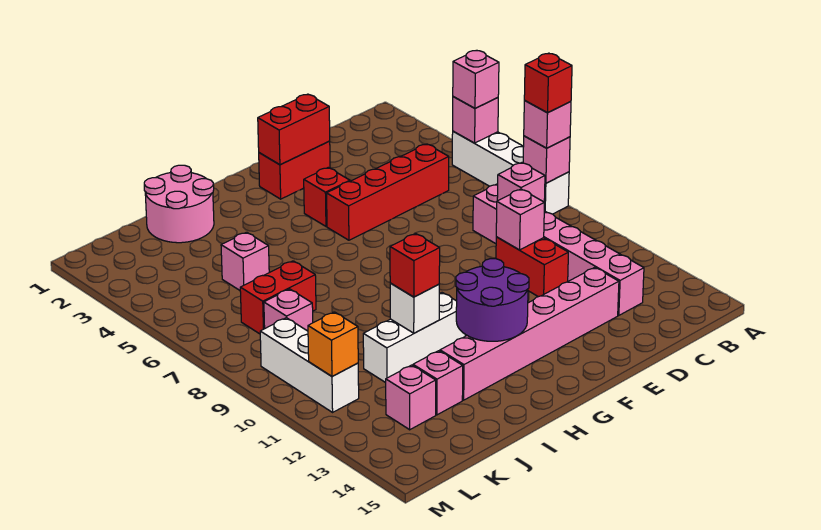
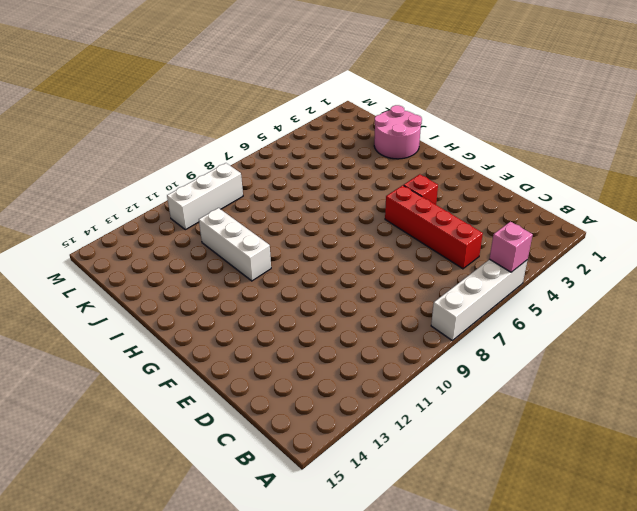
none -> pink 1x6 brick [473,184,644,315]
none -> red 1x2 brick [496,237,568,297]
none -> pink 1x6 brick [440,267,619,400]

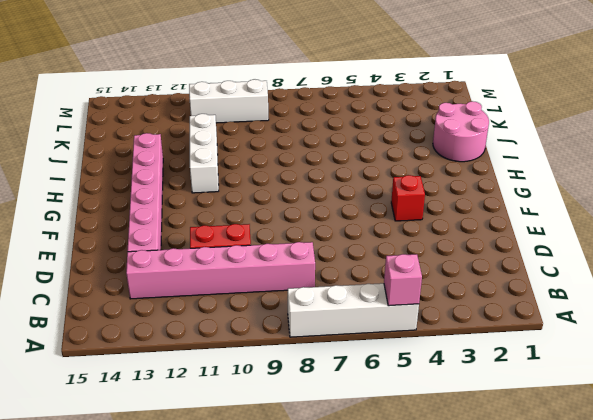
none -> red 1x4 brick [327,144,449,240]
none -> red 1x2 brick [259,141,330,199]
none -> pink 1x1 brick [221,232,269,290]

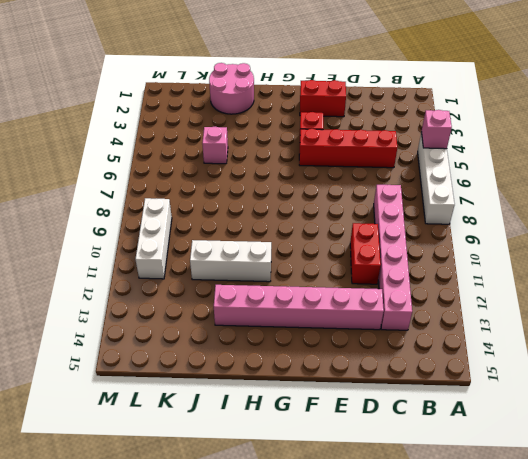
none -> red 1x2 brick [240,261,316,334]
none -> pink 1x1 brick [413,351,463,415]
none -> pink 1x1 brick [264,289,313,331]

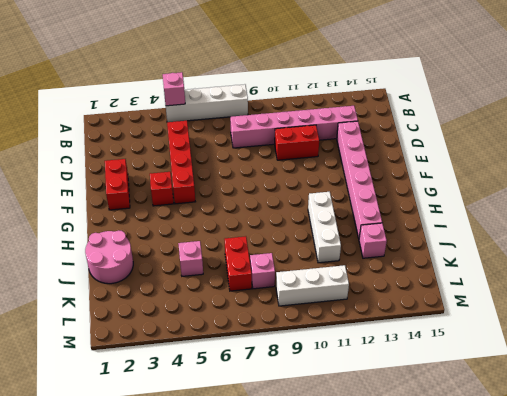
none -> pink 1x1 brick [386,365,436,430]
none -> pink 1x1 brick [523,136,570,183]
none -> pink 1x1 brick [497,163,545,202]

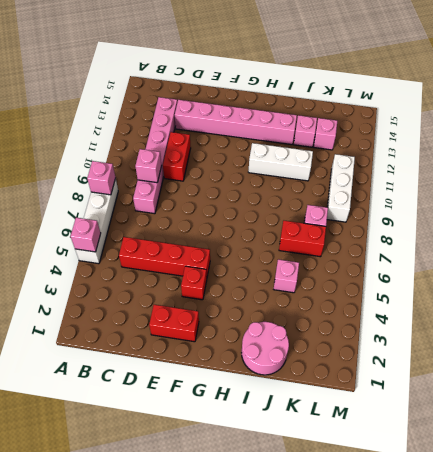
none -> pink 1x1 brick [496,189,545,250]
none -> red 1x2 brick [258,94,330,165]
none -> purple 2x2 round brick [456,259,529,341]

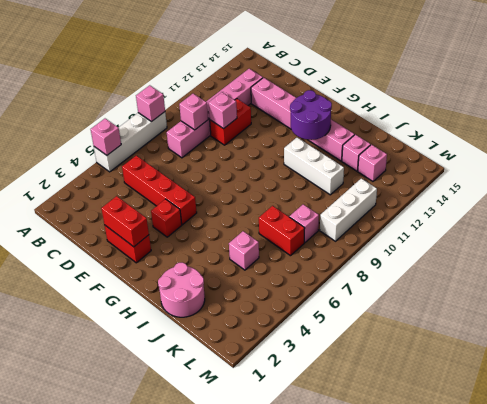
none -> white 1x1 brick [390,283,439,333]
none -> orange 1x1 brick [308,312,358,376]
none -> pink 1x1 brick [453,50,499,108]

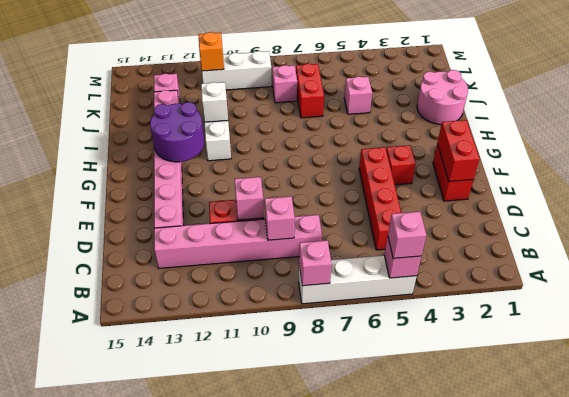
none -> pink 1x1 brick [524,101,571,148]
none -> red 1x1 brick [390,234,440,297]
none -> red 1x1 brick [524,53,572,113]

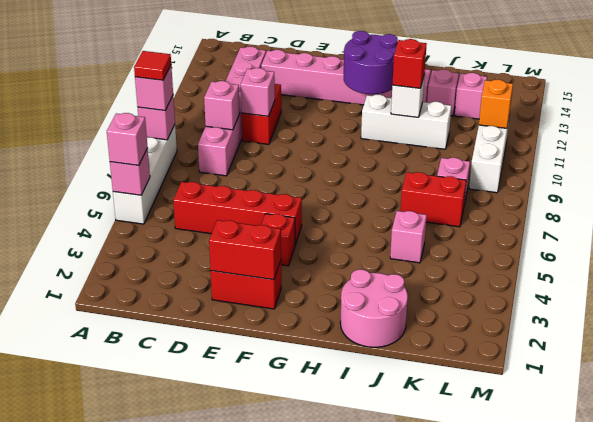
red 1x1 tile [134,51,171,80] -> red 1x1 brick [524,53,572,113]

